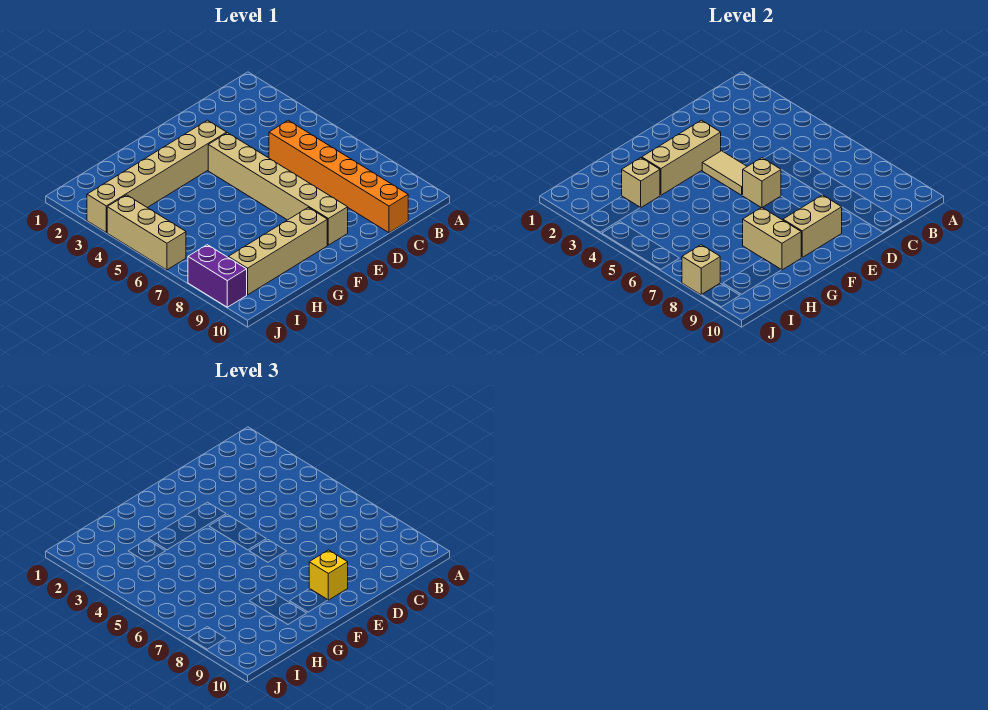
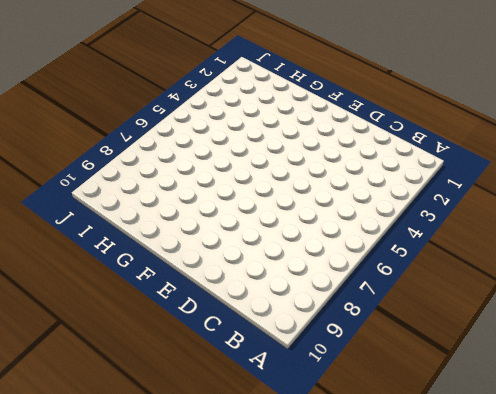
none -> orange 1x6 brick [269,120,408,233]
none -> tan 1x6 brick [87,120,227,232]
none -> tan 1x6 brick [208,133,348,245]

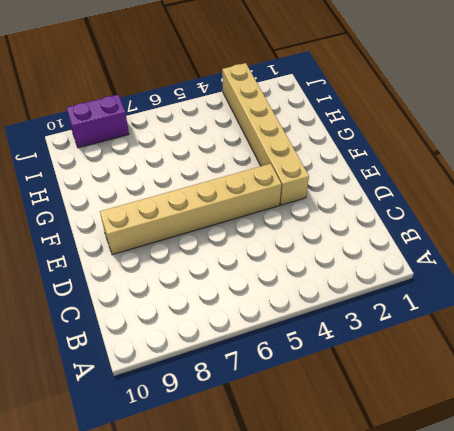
none -> orange 1x6 brick [269,120,408,233]
none -> tan 1x4 brick [228,208,327,295]
none -> tan 1x3 brick [107,195,186,270]

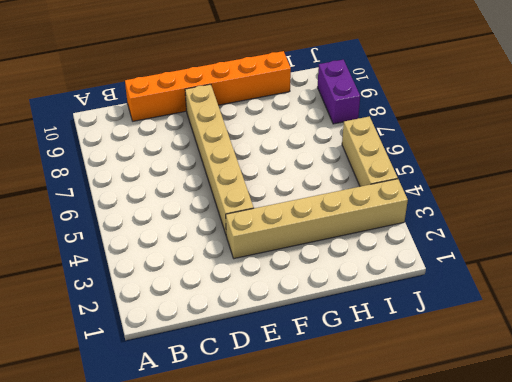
orange 1x6 brick [125,51,291,121] -> orange 1x6 brick turned to [269,120,408,233]
none -> tan 1x4 brick [228,208,327,295]
none -> tan 1x3 brick [642,120,721,195]
none -> tan 1x2 tile [702,151,747,195]

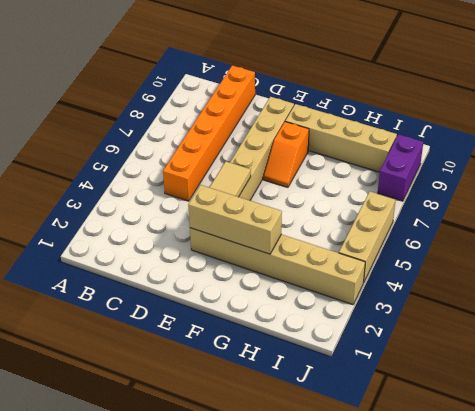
orange 1x2 slope [264,122,309,187] -> none
none -> tan 1x1 brick [742,158,781,208]
none -> tan 1x2 brick [783,195,842,257]
none -> tan 1x2 brick [743,208,802,270]

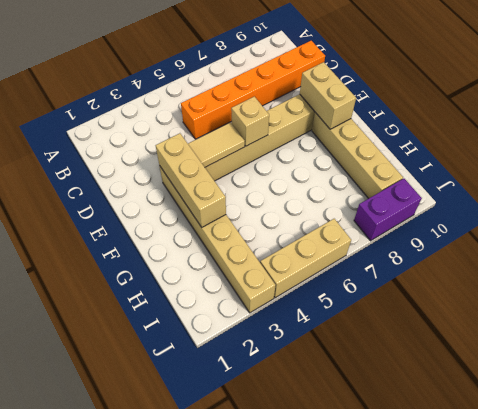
none -> tan 1x2 brick [743,208,802,270]
none -> tan 1x1 brick [622,158,660,208]
none -> tan 1x1 brick [682,245,720,295]

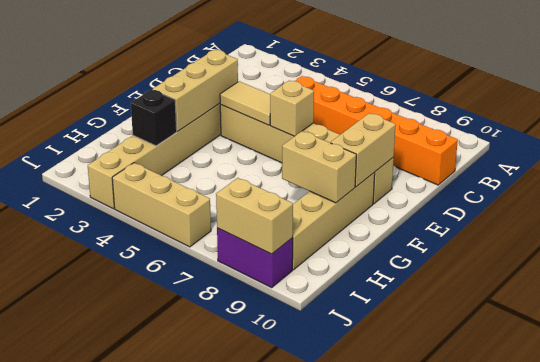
black 1x1 brick [131,89,177,146] -> tan 1x1 brick [622,158,660,208]
tan 1x2 brick [216,178,293,254] -> tan 1x1 brick [682,245,720,295]
none -> yellow 1x1 brick [309,550,348,600]

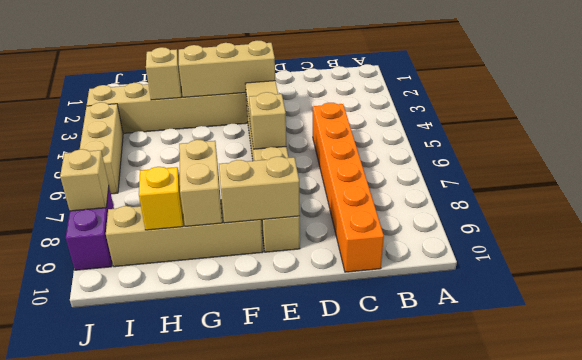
yellow 1x1 brick [139,167,183,230] -> yellow 1x1 brick moved to [309,550,348,600]

